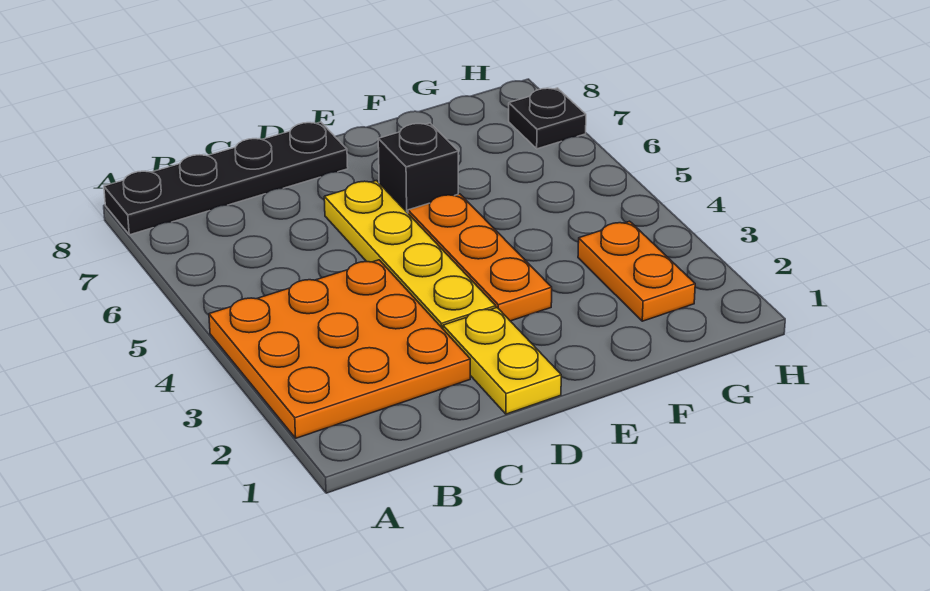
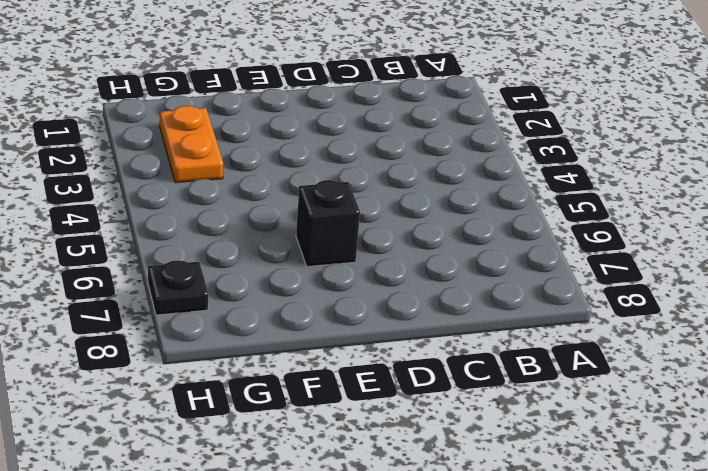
none -> orange 3x3 plate [209,260,470,438]
none -> black 1x4 plate [104,122,348,235]

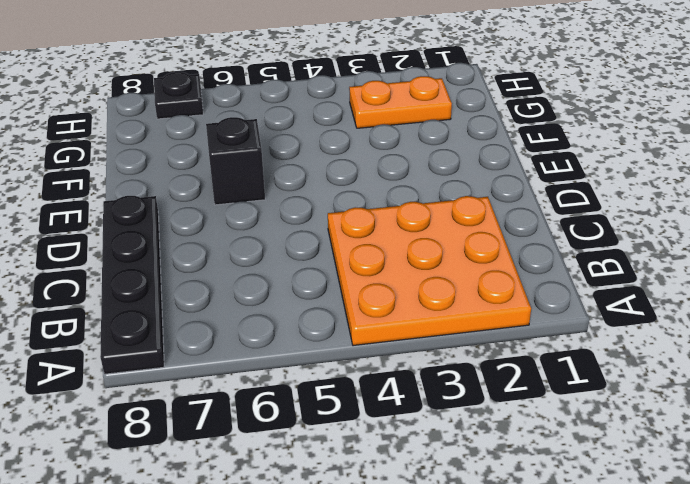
none -> yellow 1x2 plate [443,308,561,414]
none -> yellow 1x4 plate [324,180,496,329]

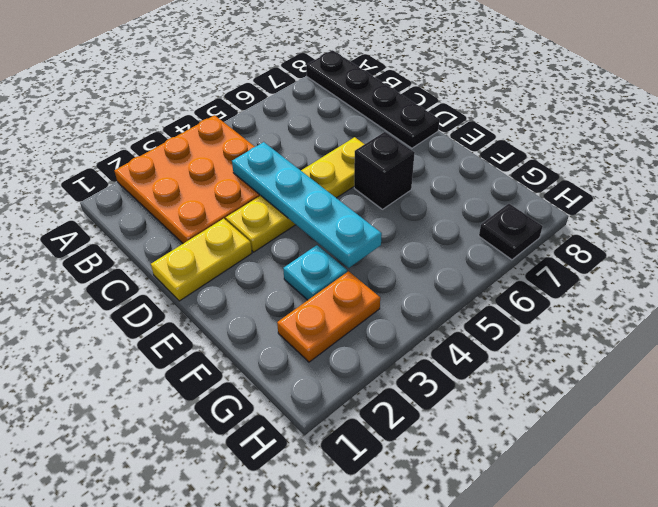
cyan 1x4 plate [232,142,382,268] -> none
cyan 1x1 plate [283,245,347,300] -> none
none -> orange 1x3 plate [408,194,552,321]

